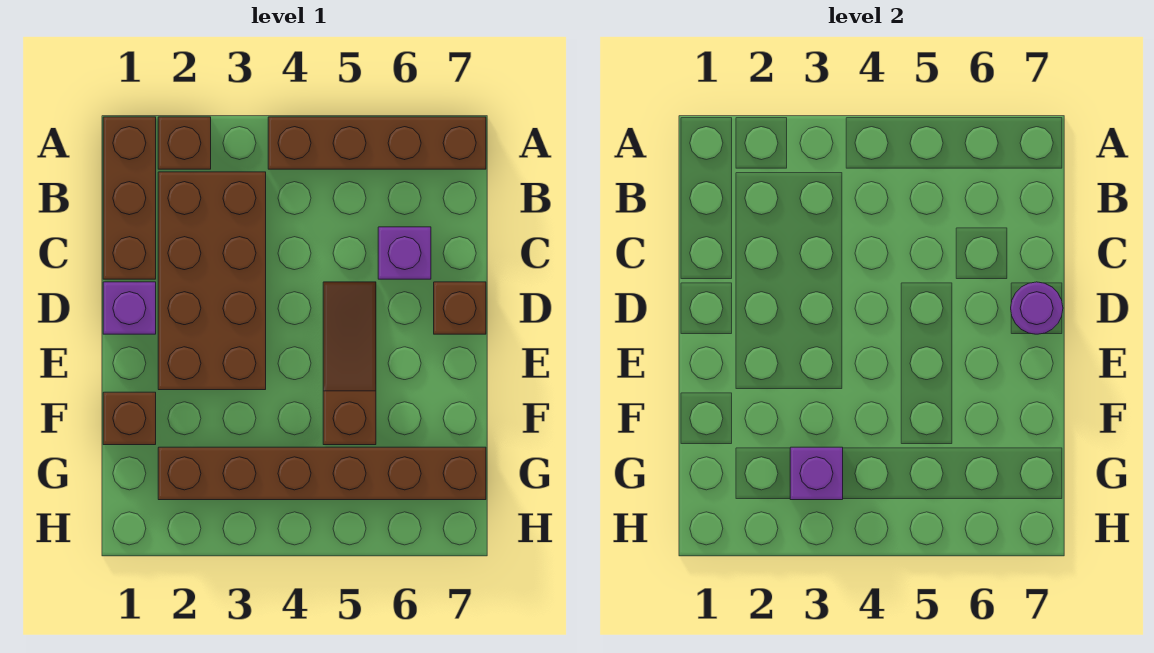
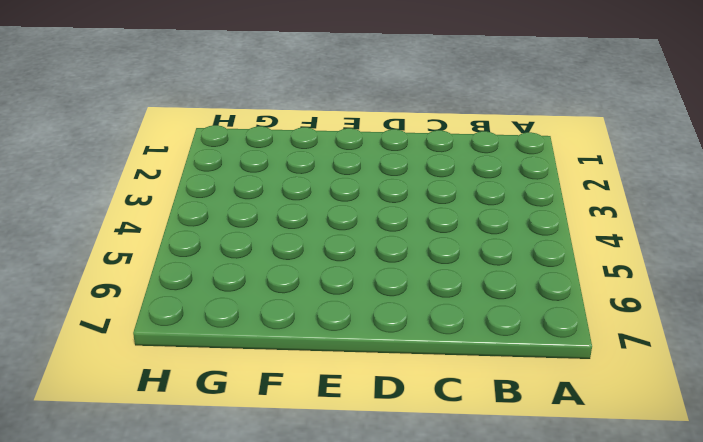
none -> brown 1x3 brick [103,117,156,279]
none -> brown 1x1 brick [158,117,211,169]
none -> brown 1x4 brick [268,117,486,169]

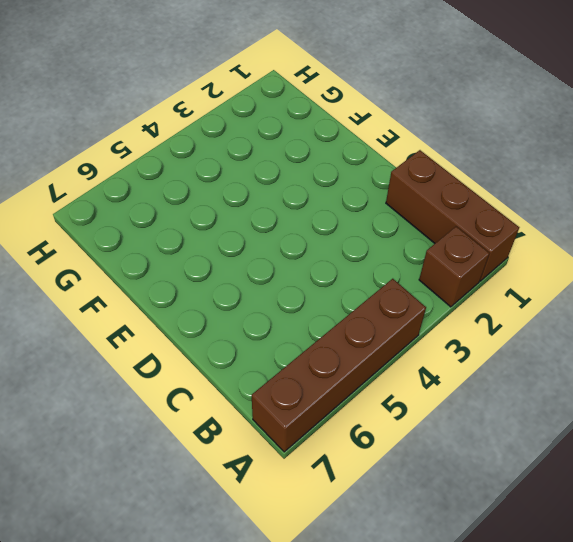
none -> brown 2x4 brick [158,172,266,390]
none -> purple 1x1 brick [378,227,431,279]
none -> purple 1x1 brick [103,282,156,334]

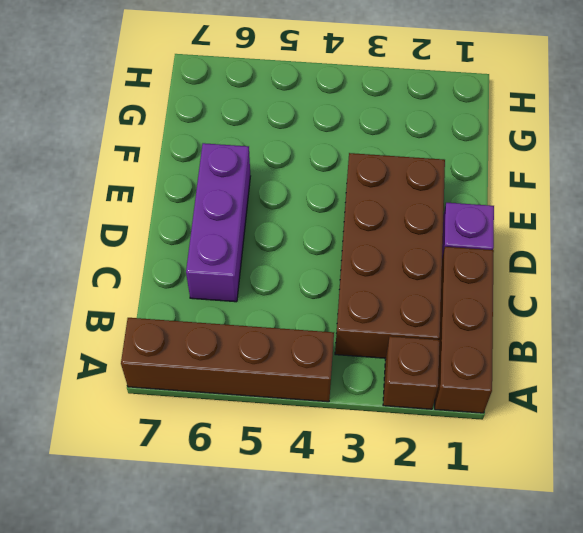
purple 1x3 brick [186,143,250,302] -> purple 1x1 brick [378,227,431,279]
none -> brown 1x3 slope [323,282,376,445]
none -> brown 1x1 brick [434,282,486,334]
none -> brown 1x1 brick [103,392,156,445]

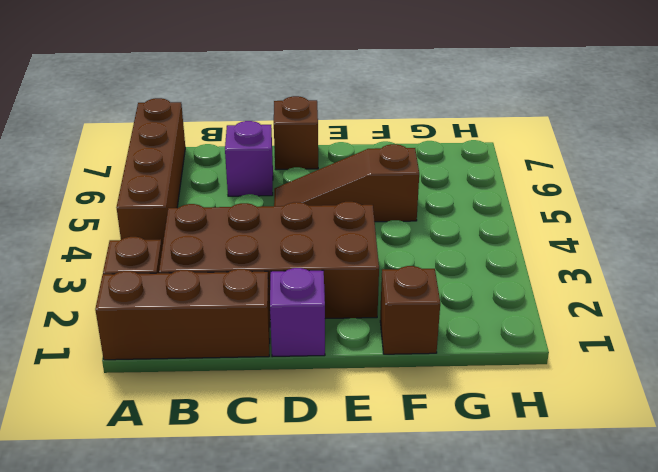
none -> brown 1x6 brick [158,447,486,500]
none -> purple 1x1 round brick [1011,282,1063,334]
none -> purple 1x1 brick [790,447,843,500]

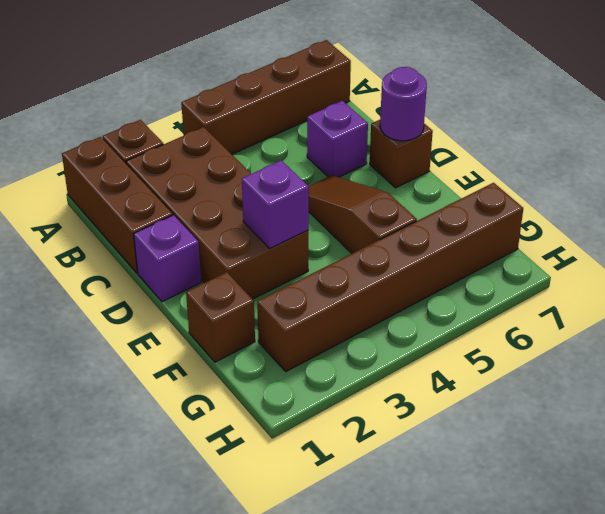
purple 1x1 brick [242,160,309,248] -> purple 1x1 brick moved to [790,447,843,500]

